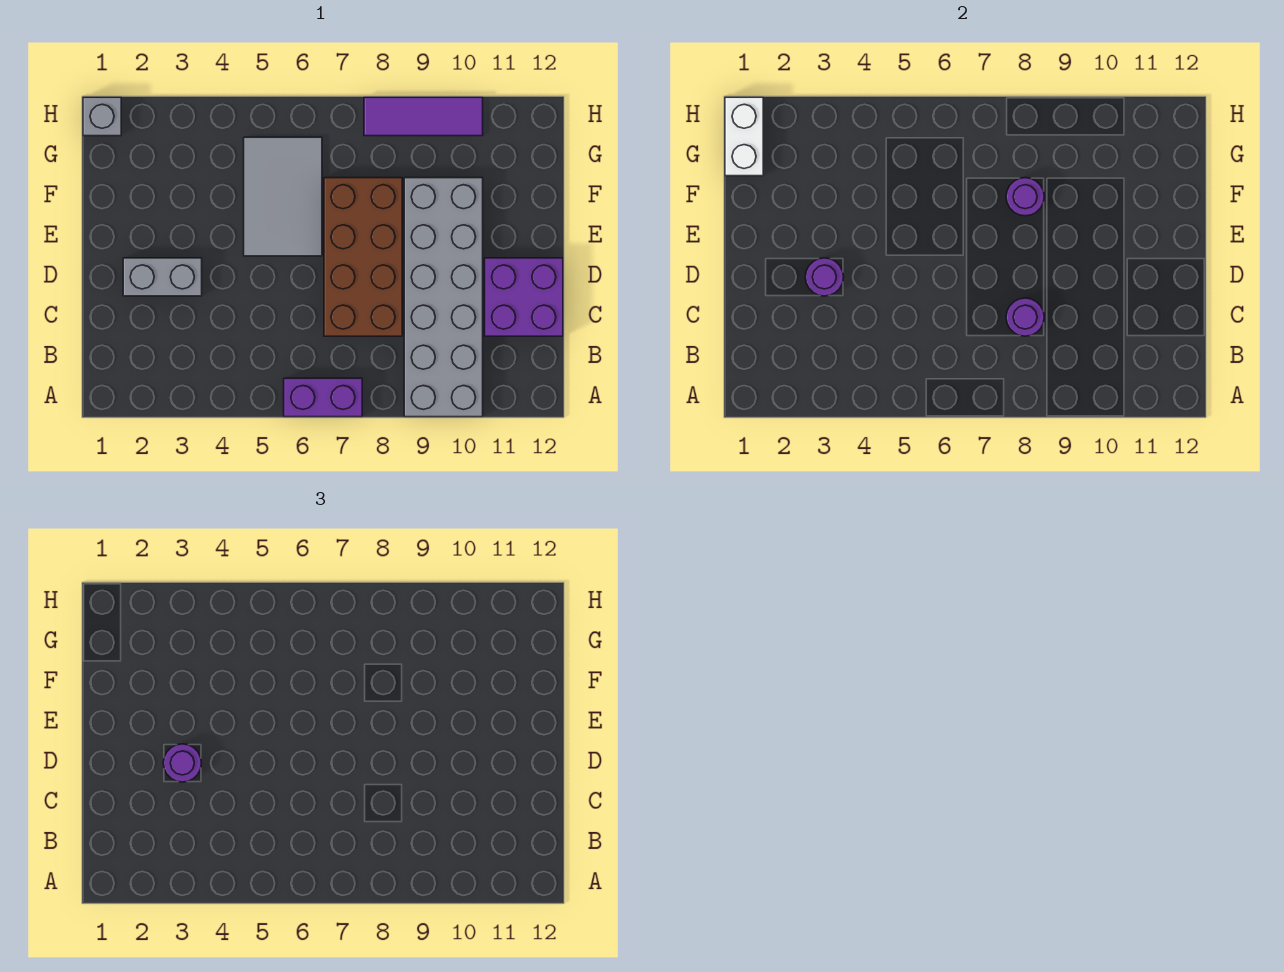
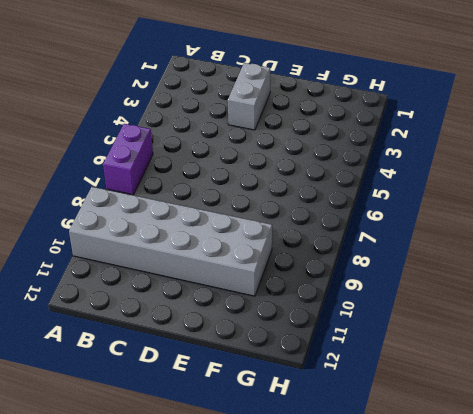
none -> brown 2x4 brick [324,178,402,336]
none -> purple 2x2 brick [485,258,563,336]
none -> grey 2x3 tile [244,137,322,256]

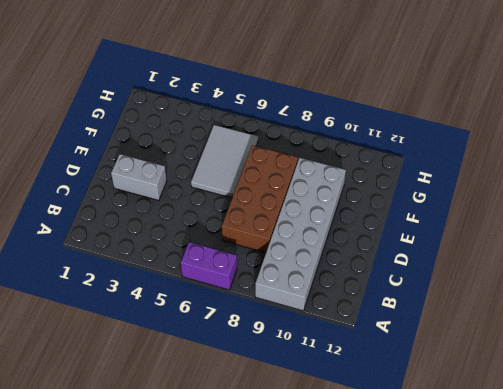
none -> purple 2x2 brick [485,258,563,336]
none -> grey 1x1 brick [83,97,121,136]
none -> purple 1x3 tile [364,97,483,136]

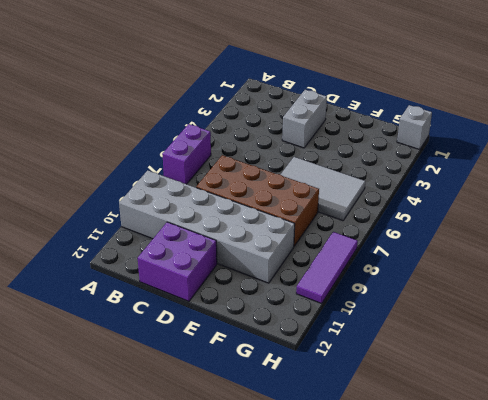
none -> purple 1x1 round brick [1006,298,1044,336]
none -> purple 1x1 round brick [805,258,843,296]
none -> purple 1x1 round brick [1006,178,1044,216]

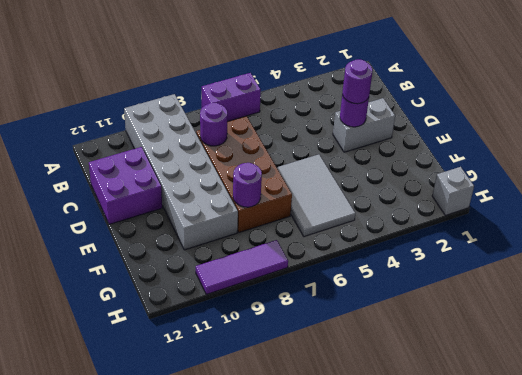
none -> white 1x2 brick [725,97,763,176]

